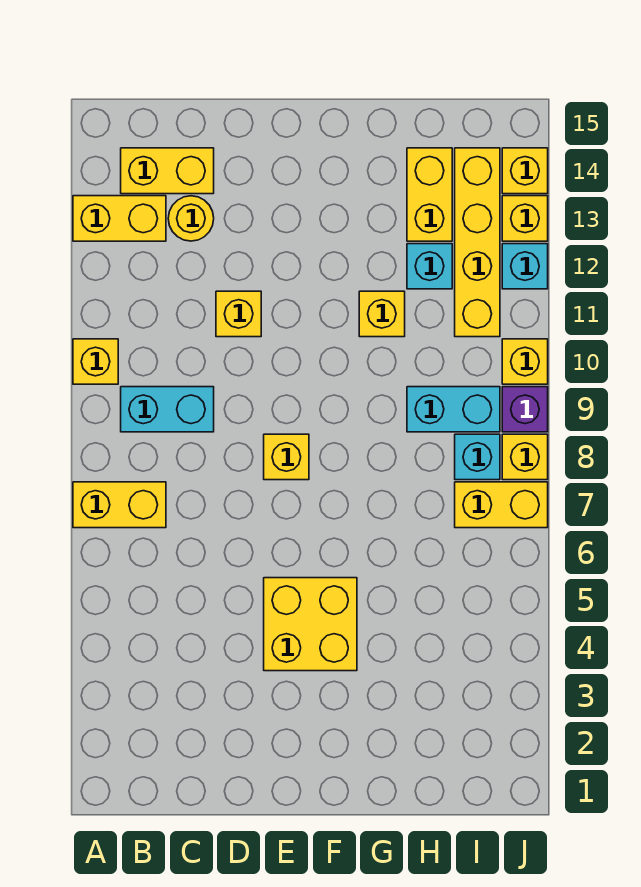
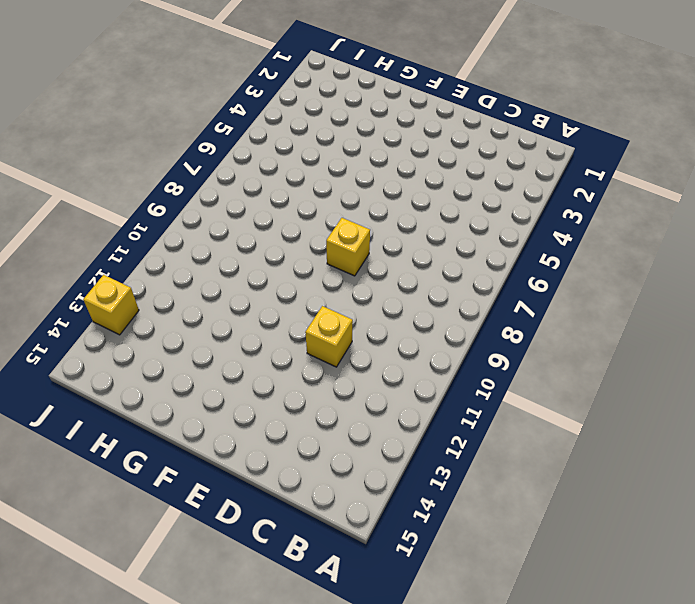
none -> yellow 1x2 brick [73,482,166,528]
none -> yellow 1x1 brick [73,339,118,384]
none -> yellow 1x2 brick [73,196,166,241]

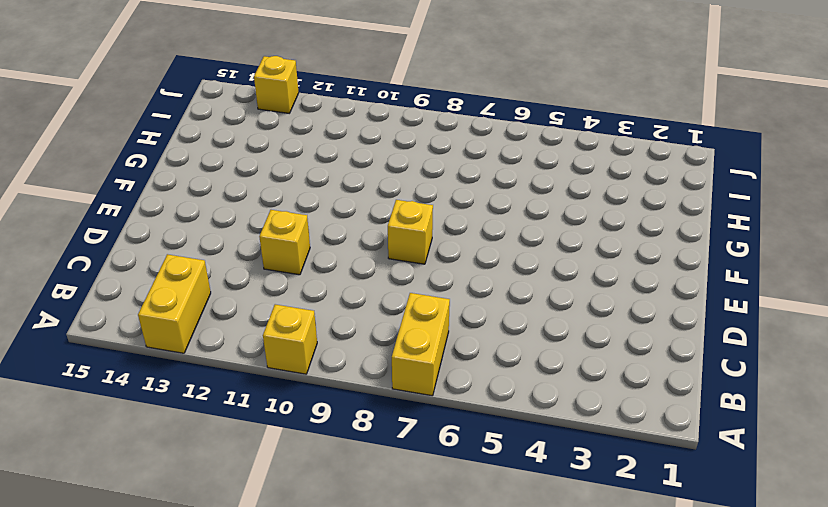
none -> cyan 1x2 brick [121,387,214,432]
none -> yellow 1x2 brick [121,148,214,194]
none -> yellow 1x1 round brick [168,196,214,241]

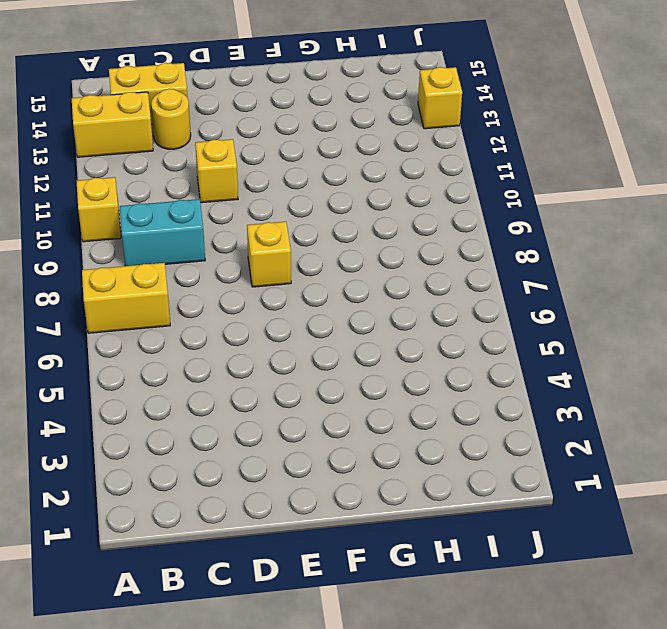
none -> yellow 2x2 brick [264,578,357,671]
none -> yellow 1x1 brick [359,291,405,337]
none -> cyan 1x2 brick [407,387,500,432]

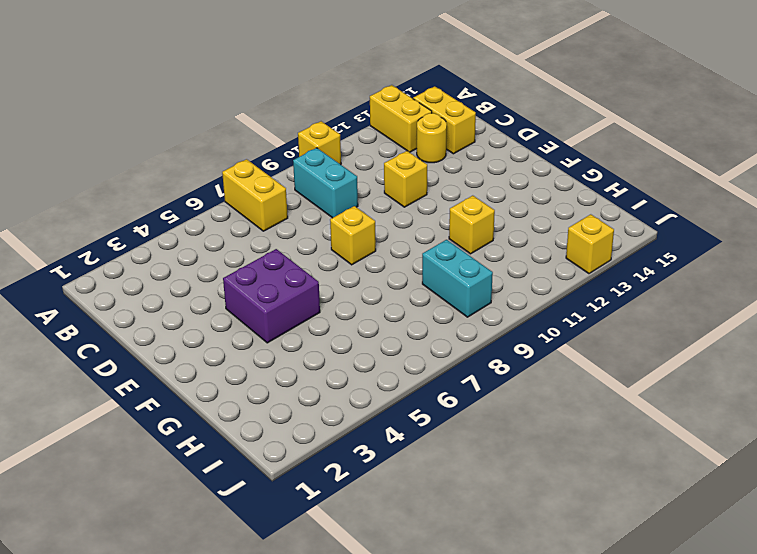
purple 2x2 brick [223,249,320,343] -> yellow 2x2 brick [264,578,357,671]
none -> cyan 1x1 brick [407,244,452,289]
none -> yellow 1x2 brick [407,148,452,241]
none -> yellow 1x2 brick [455,482,548,528]

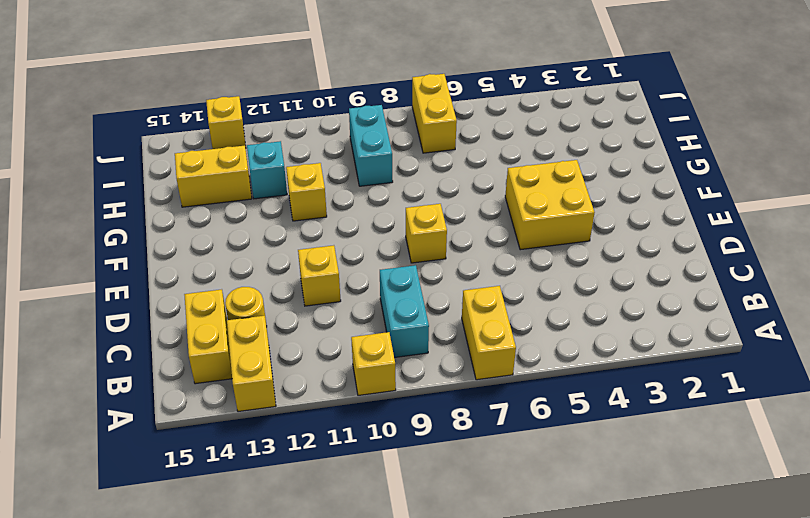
none -> cyan 1x1 brick [455,434,500,480]
none -> yellow 1x4 brick [455,148,500,337]
none -> yellow 1x1 brick [502,434,548,480]

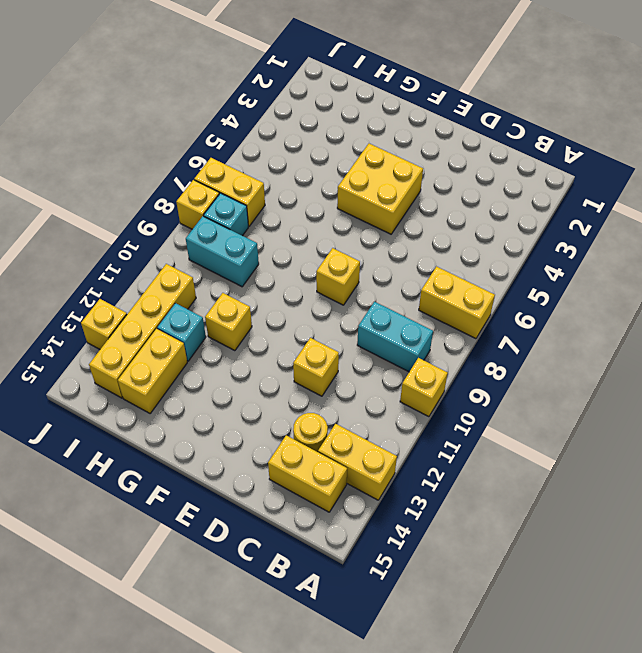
none -> purple 1x1 brick [502,387,548,432]
none -> yellow 1x1 brick [502,339,548,384]
none -> cyan 1x1 brick [502,244,548,289]

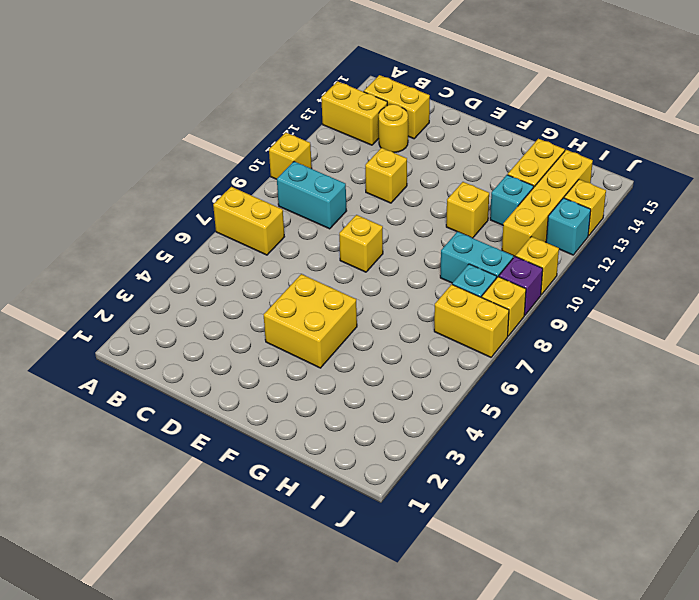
none -> yellow 1x1 brick [502,148,548,194]

